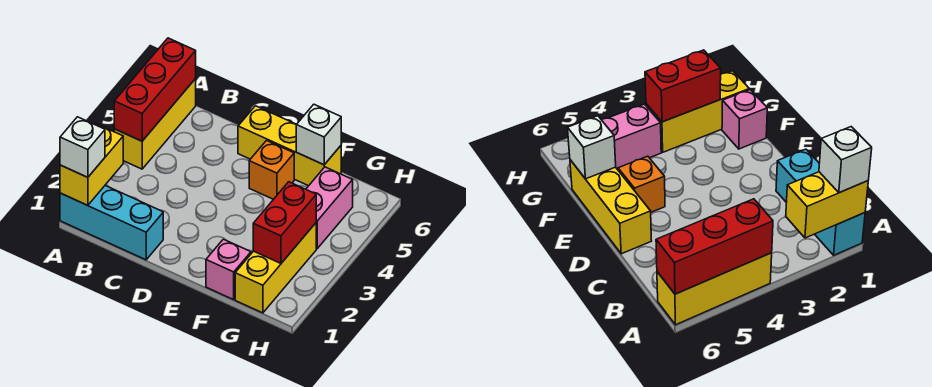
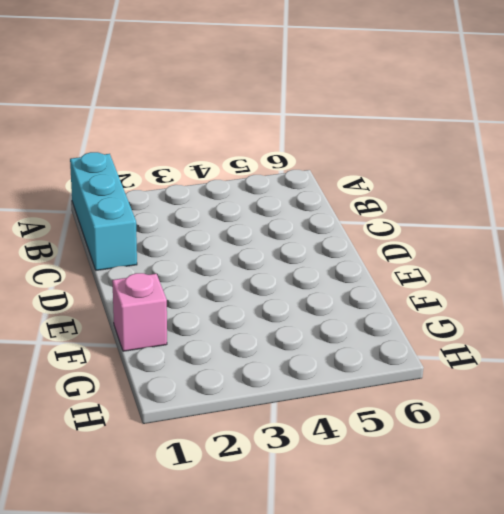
none -> yellow 1x3 brick [114,79,196,169]
none -> yellow 1x3 brick [238,106,341,186]
none -> orange 1x1 brick [249,140,294,199]

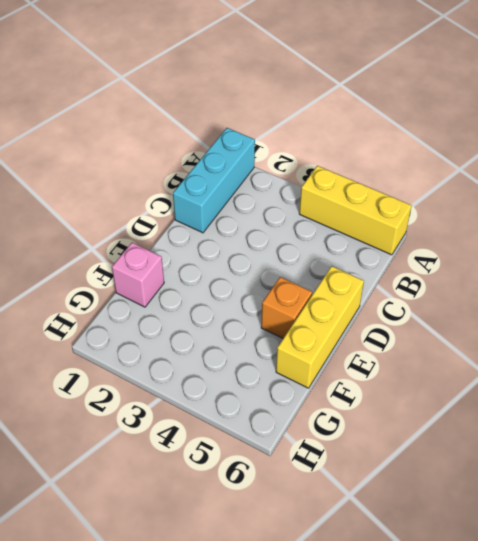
none -> yellow 1x3 brick [235,223,316,313]
none -> pink 1x2 brick [306,167,353,249]
none -> yellow 1x2 brick [60,124,123,205]

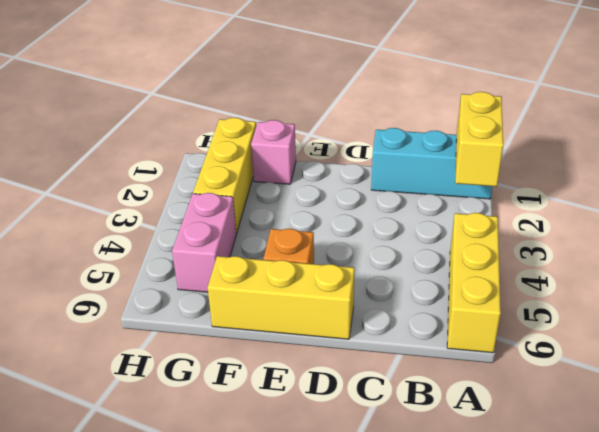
none -> red 1x3 brick [114,38,196,141]
none -> white 1x1 brick [296,104,341,165]
none -> red 1x2 brick [253,182,316,263]

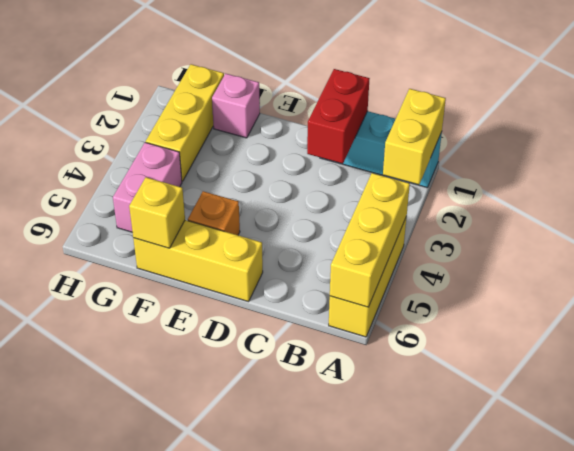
yellow 1x3 brick [330,173,410,307] -> red 1x3 brick [114,38,196,141]
red 1x2 brick [307,69,370,164] -> red 1x2 brick moved to [253,182,316,263]
yellow 1x1 brick [129,177,185,248] -> white 1x1 brick [296,104,341,165]
none -> white 1x1 brick [60,117,105,177]

